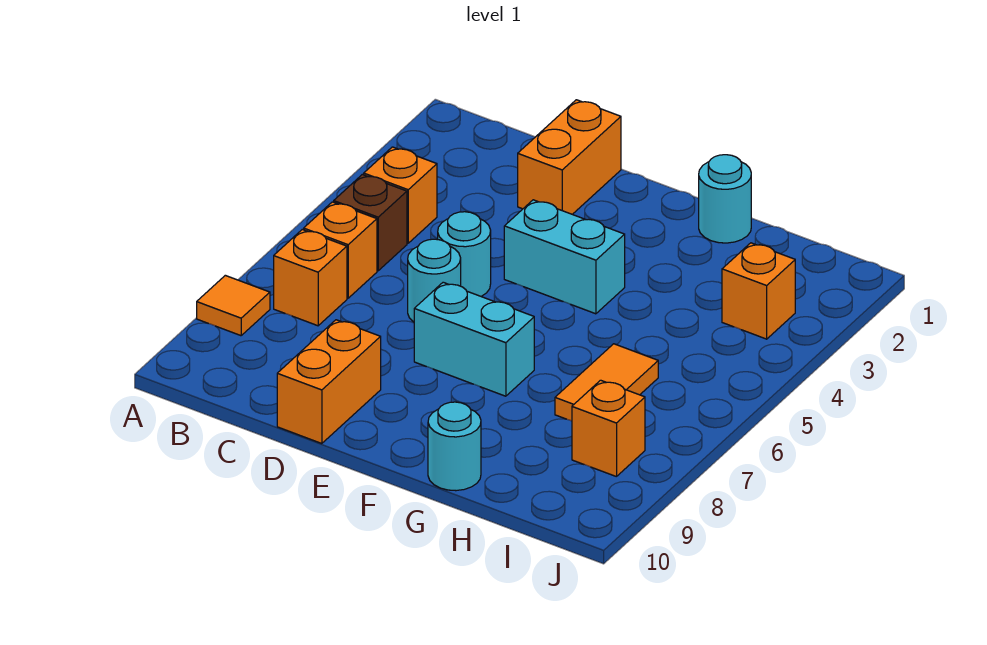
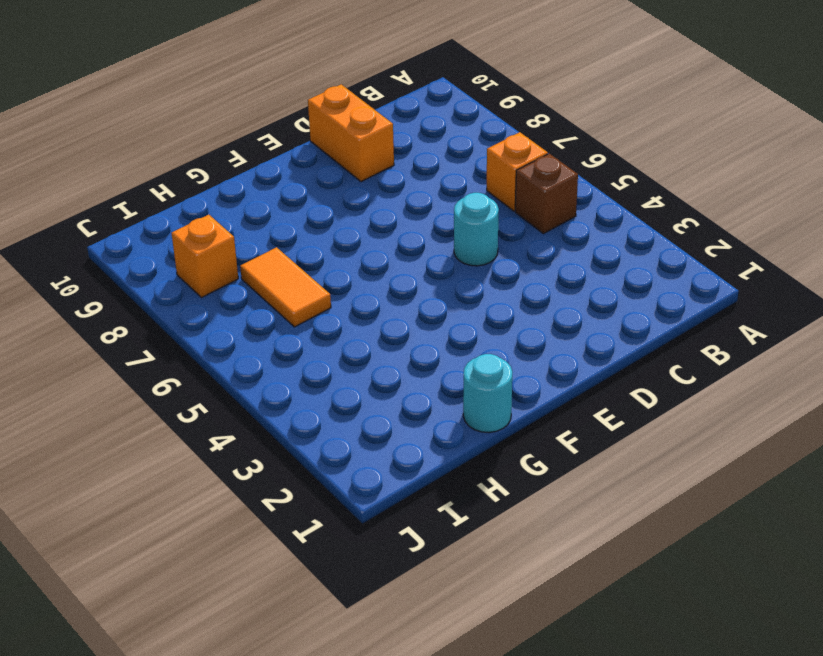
none -> orange 1x1 tile [197,275,270,336]
none -> orange 1x1 brick [364,147,437,243]
none -> orange 1x1 brick [274,230,347,326]

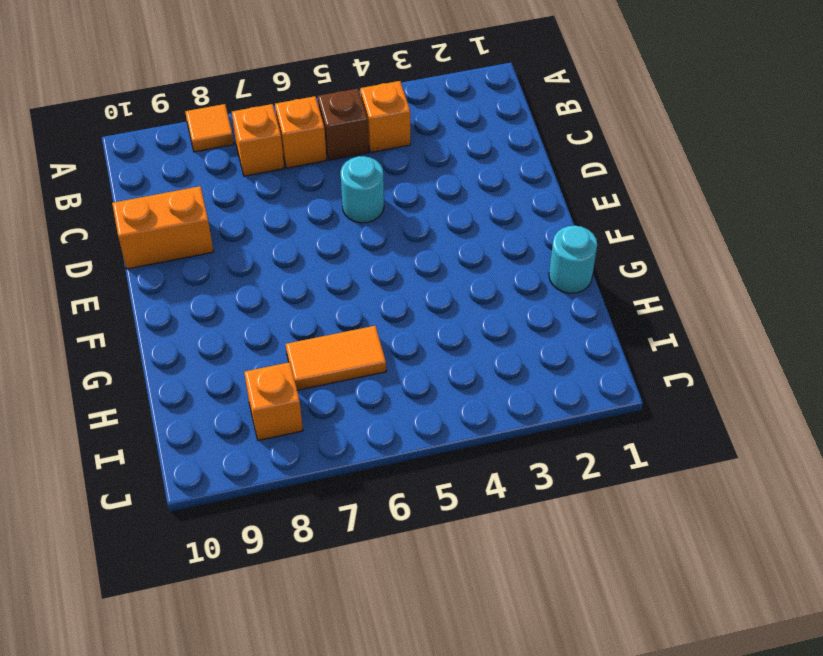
none -> orange 1x2 brick [518,100,621,214]
none -> cyan 1x1 round brick [408,239,461,322]
none -> cyan 1x2 brick [504,200,625,314]

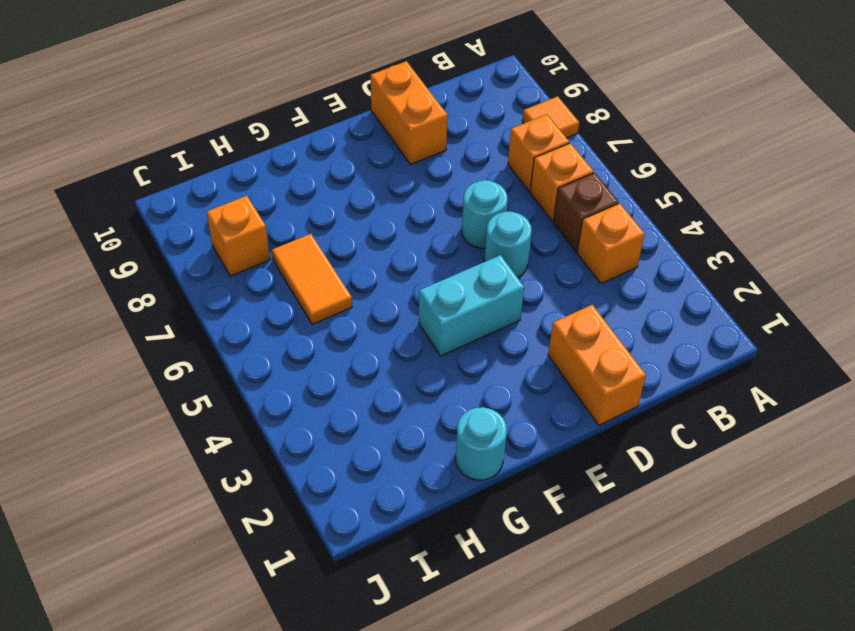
none -> cyan 1x2 brick [414,282,534,396]
none -> cyan 1x1 round brick [428,402,481,491]
none -> orange 1x1 brick [722,243,795,339]

